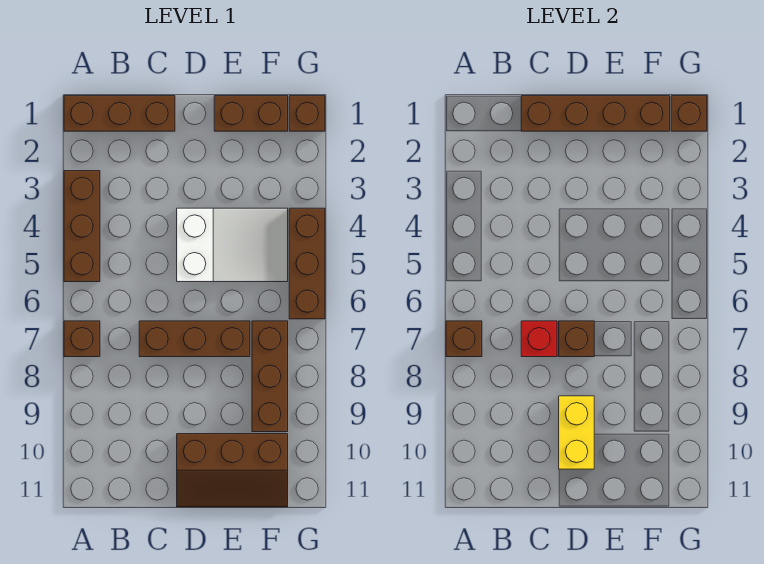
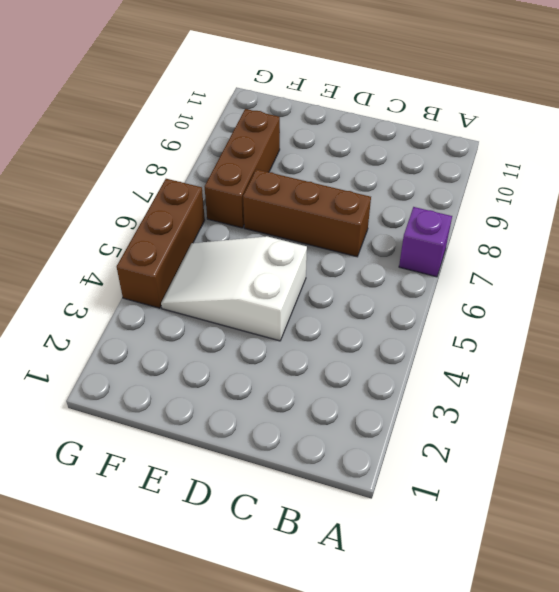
purple 1x1 brick [399,207,452,277] -> brown 1x1 brick [64,321,100,357]
none -> brown 1x3 brick [64,96,175,131]
none -> brown 1x3 brick [64,171,100,282]
none -> brown 2x3 slope [177,434,288,507]

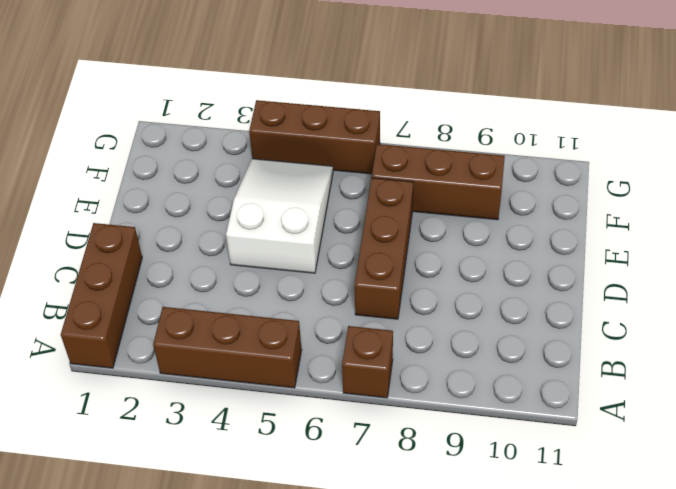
none -> brown 2x3 slope [177,434,288,507]
none -> brown 1x2 brick [214,96,288,131]
none -> brown 1x1 brick [289,96,325,131]

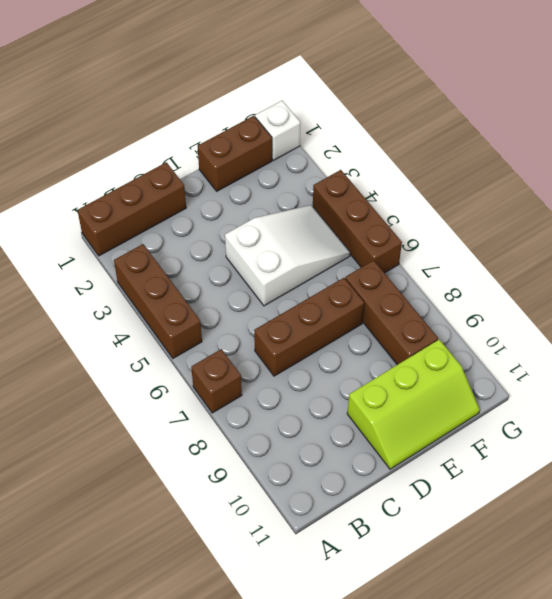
lime 2x3 slope [347,340,480,469] -> brown 2x3 slope [177,434,288,507]
white 1x1 brick [255,101,300,160] -> brown 1x1 brick [289,96,325,131]
none -> brown 1x1 brick [446,321,482,357]
none -> brown 1x4 brick [521,96,670,131]
none -> red 1x1 brick [521,321,557,357]

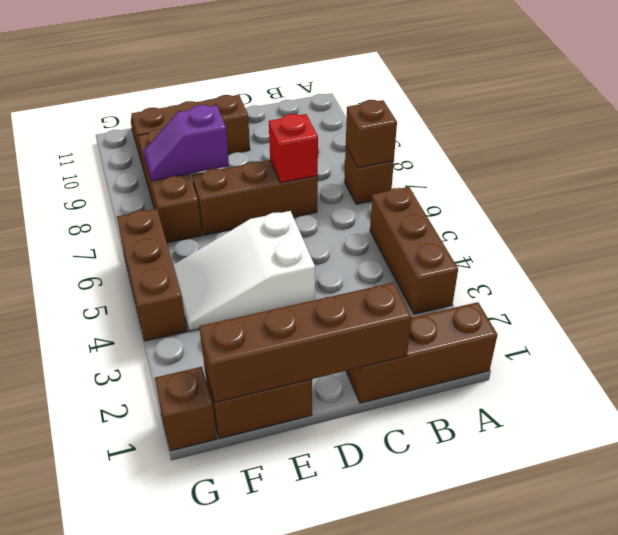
purple 1x2 slope [144,105,229,181] -> none
none -> brown 1x1 brick [559,321,594,357]
none -> yellow 1x2 brick [559,396,594,469]
none -> brown 1x1 brick [671,96,707,131]

